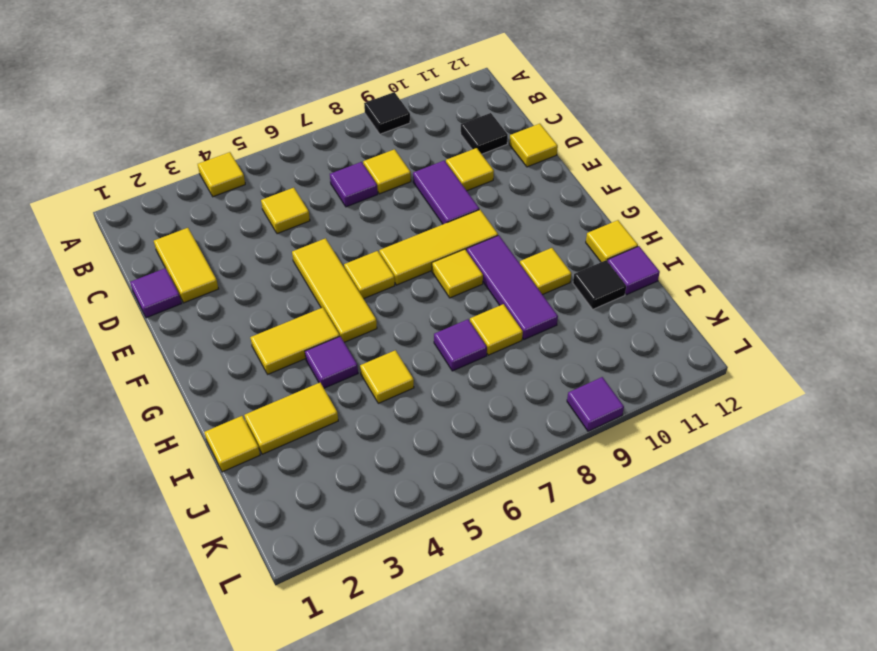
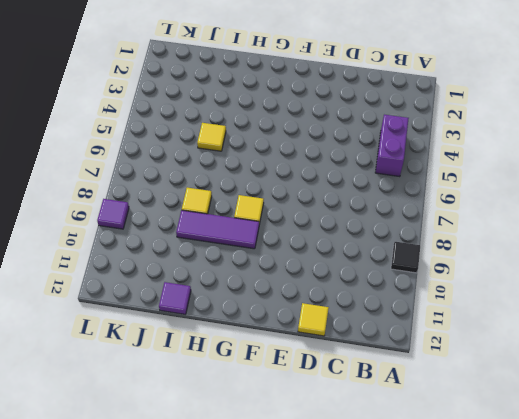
purple 1x2 brick [375,115,409,177] -> none
none -> yellow 1x1 tile [198,152,245,197]
none -> yellow 1x2 tile [154,228,219,303]
none -> yellow 1x1 tile [261,188,310,234]

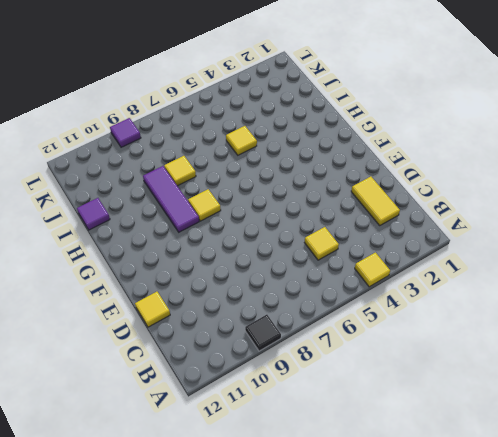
none -> purple 1x1 tile [330,162,378,207]
none -> yellow 1x1 tile [363,149,411,194]
none -> black 1x1 tile [461,113,508,154]

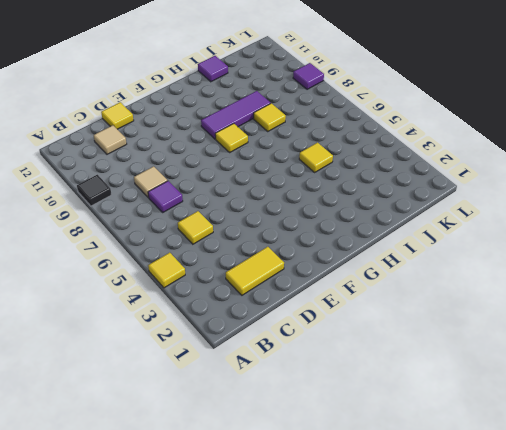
tan 1x1 tile [134,166,168,198] -> yellow 1x1 tile [363,149,411,194]
tan 1x1 tile [94,125,127,154] -> black 1x1 tile [461,113,508,154]
none -> purple 1x1 tile [130,268,182,318]
none -> purple 1x2 tile [413,161,479,224]
none -> yellow 1x1 tile [446,148,494,191]

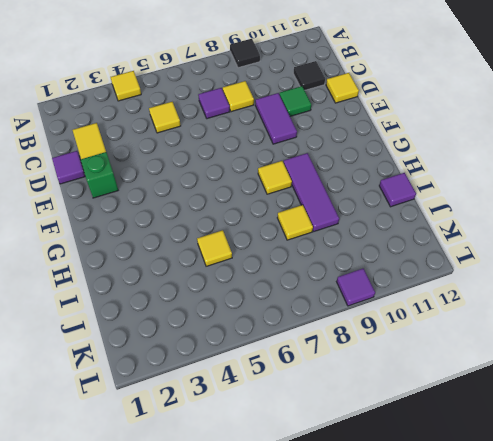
green 1x1 tile [279,86,311,116] -> yellow 1x1 tile [446,148,494,191]
green 1x1 brick [81,152,118,198] -> none
none -> yellow 1x3 tile [292,238,377,342]
none -> yellow 1x1 tile [344,251,395,299]
none -> yellow 1x3 tile [379,210,498,285]

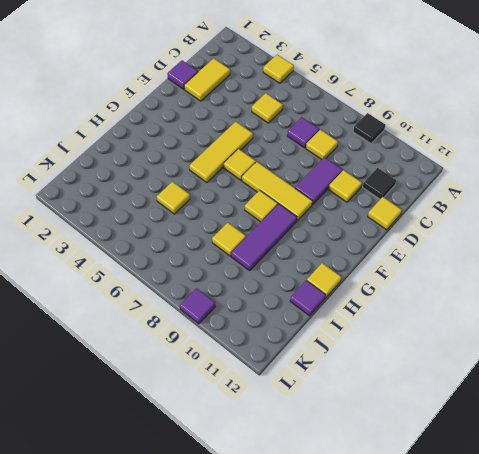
none -> yellow 1x2 tile [250,308,340,374]
none -> purple 1x1 tile [305,337,358,388]
none -> yellow 1x1 tile [520,248,571,295]

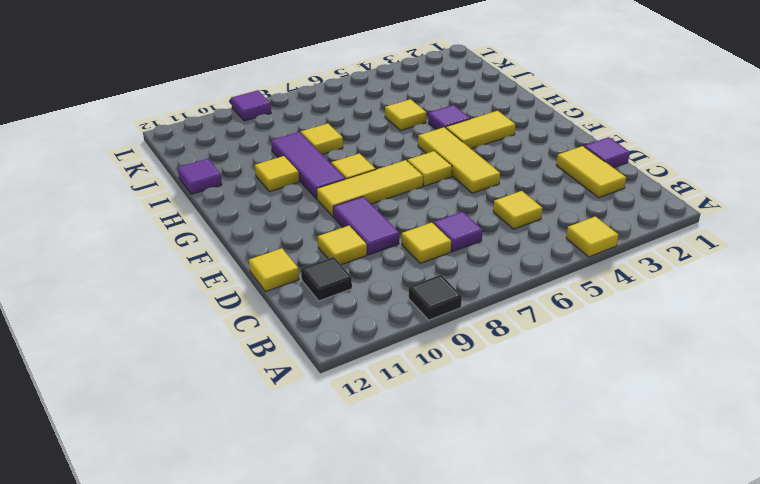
none -> yellow 1x1 tile [586,220,638,262]
none -> yellow 1x1 tile [204,416,260,472]
none -> yellow 1x2 tile [244,383,338,454]

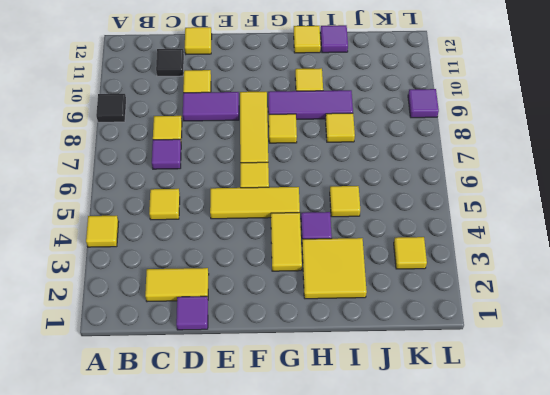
yellow 2x2 tile [302,238,367,299] -> yellow 1x2 tile [244,383,338,454]
yellow 1x1 tile [394,237,427,269] -> yellow 1x1 tile moved to [204,416,260,472]
none -> purple 1x1 tile [434,319,487,371]
none -> black 1x1 tile [573,260,626,309]

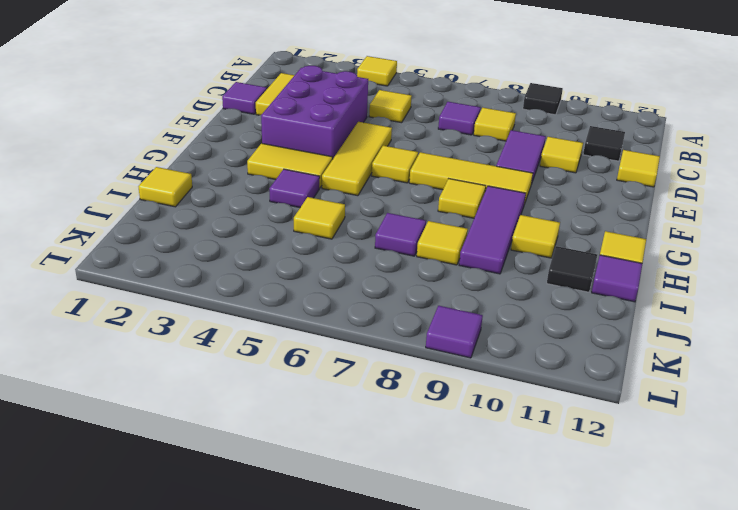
purple 2x3 brick [261,66,368,158] -> none
none -> yellow 1x2 tile [244,383,338,454]

